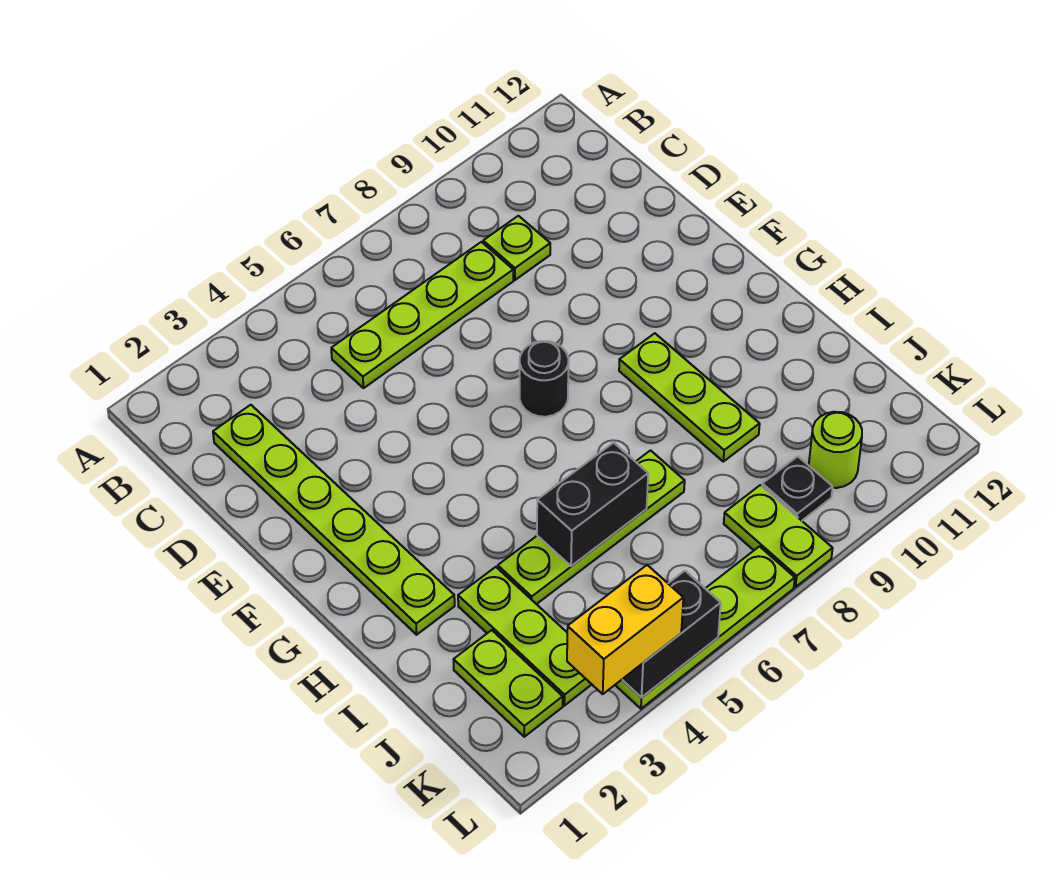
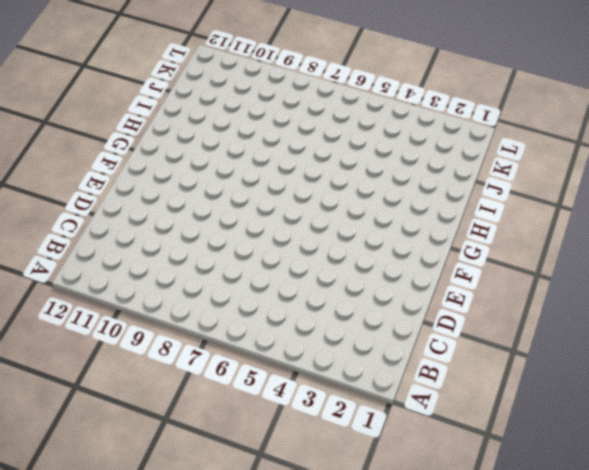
none -> lime 1x6 plate [213,405,455,635]
none -> lime 1x4 plate [331,242,513,388]
none -> lime 1x1 plate [483,216,550,280]

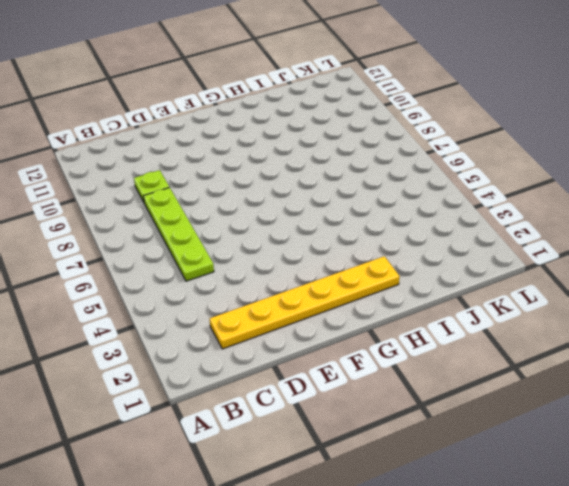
yellow 1x6 plate [210,256,400,349] -> lime 1x6 plate [213,405,455,635]
none -> black 1x1 round brick [520,341,569,417]
none -> lime 1x3 plate [619,333,760,462]
none -> lime 1x3 plate [458,567,592,706]

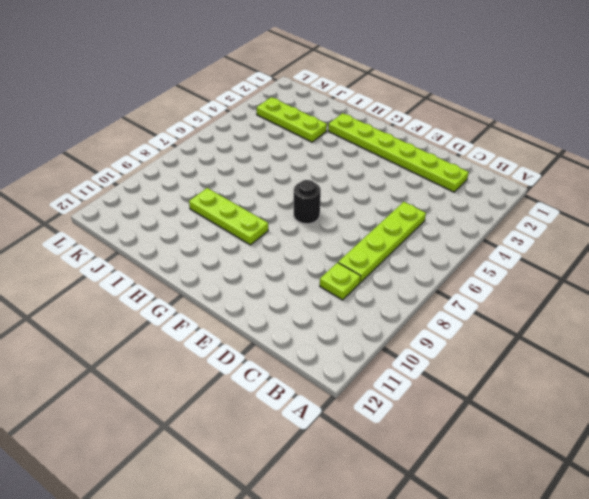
none -> lime 1x4 plate [498,450,685,604]
none -> lime 1x2 plate [453,630,563,737]
none -> lime 1x2 plate [724,485,833,587]

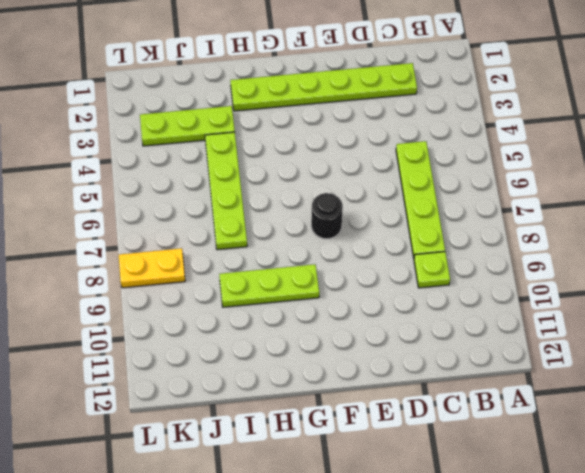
yellow 1x2 plate [119,248,185,288] -> lime 1x2 plate [724,485,833,587]
none -> lime 1x2 plate [453,630,563,737]
none -> black 1x1 plate [762,456,833,521]
none -> lime 1x1 round brick [809,412,862,488]

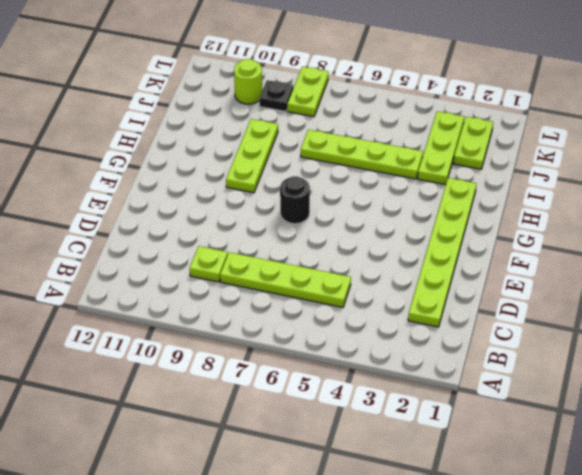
none -> lime 1x4 plate [616,546,795,709]
none -> black 1x2 brick [537,443,648,566]
none -> black 1x2 brick [622,571,721,698]

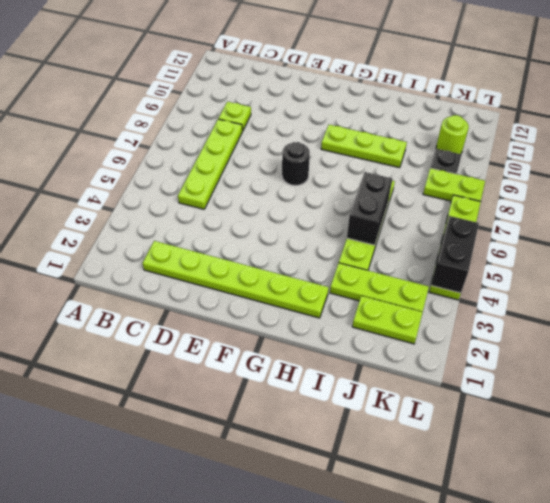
none -> yellow 1x2 brick [567,565,683,694]

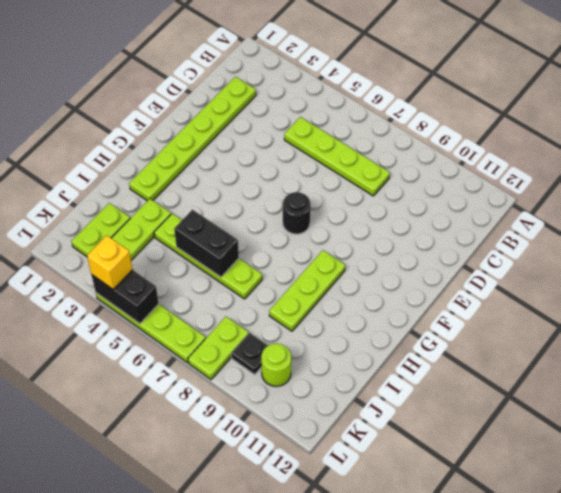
yellow 1x1 brick [87,236,133,290] -> yellow 1x2 brick [567,565,683,694]
none -> lime 1x1 plate [483,216,550,280]

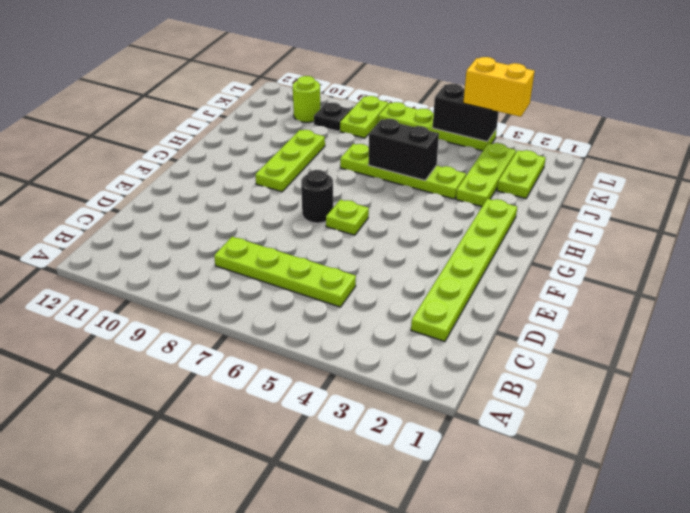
lime 1x1 plate [326,199,369,235] -> lime 1x1 plate moved to [483,216,550,280]

